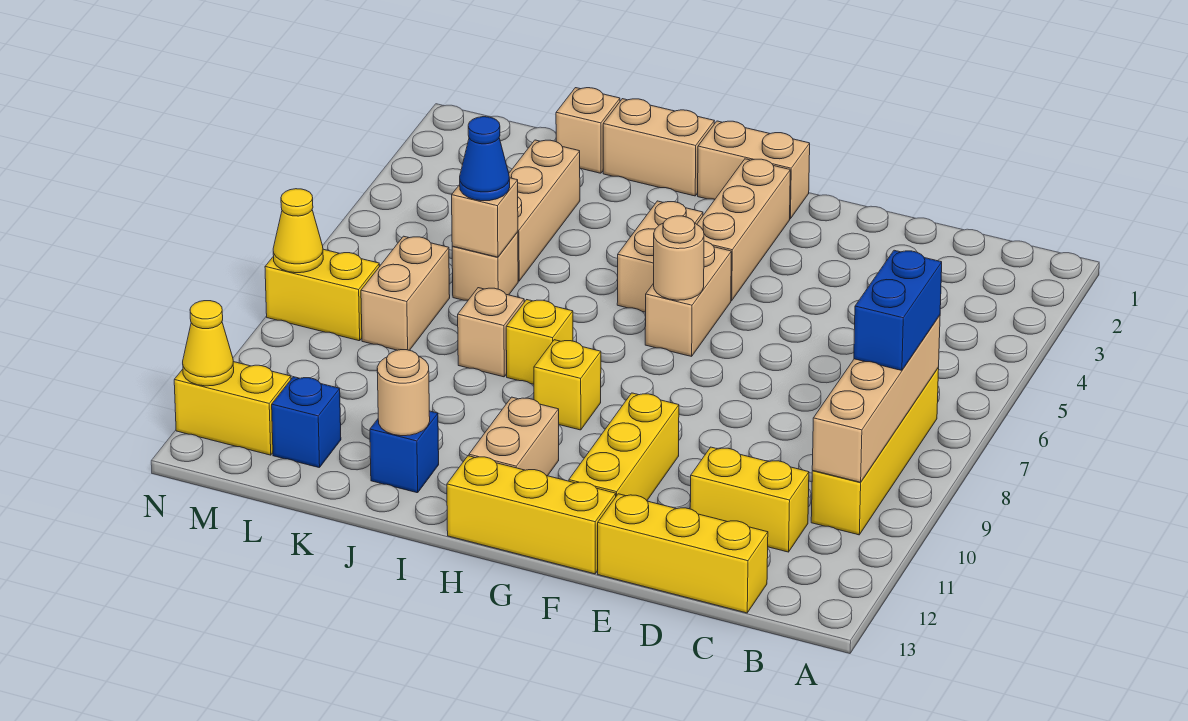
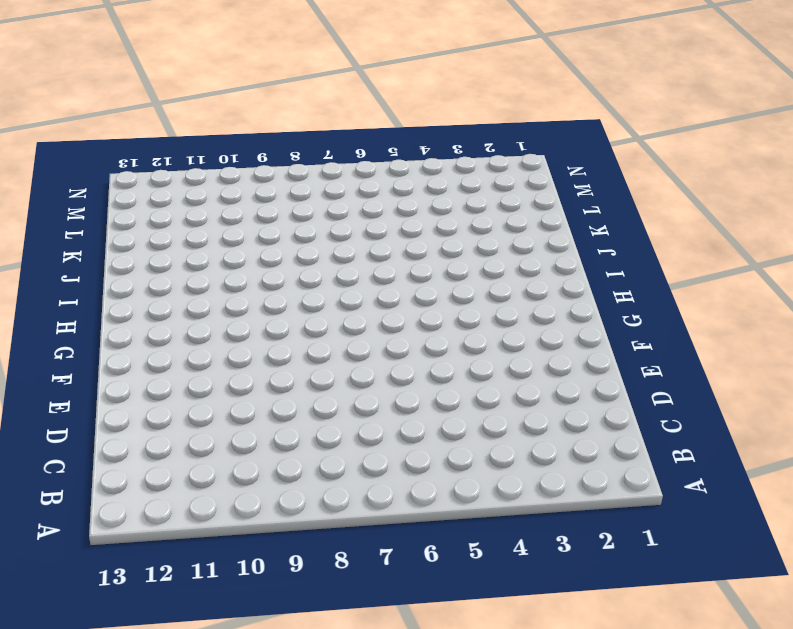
none -> yellow 1x4 brick [811,368,939,535]
none -> yellow 1x2 brick [690,447,809,552]
none -> yellow 1x3 brick [598,494,768,613]
none -> yellow 1x3 brick [569,393,679,500]

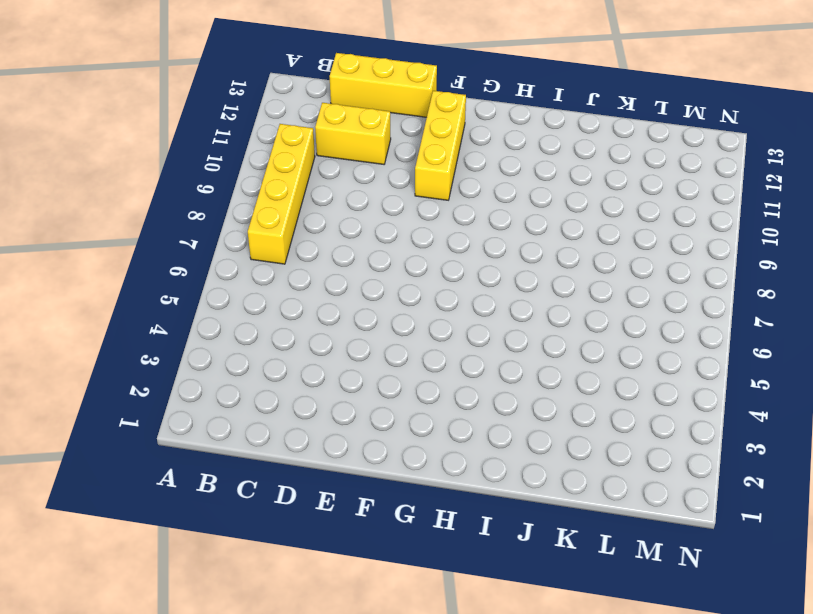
none -> yellow 1x3 brick [447,456,616,574]
none -> tan 1x2 brick [698,121,810,219]
none -> tan 1x3 brick [697,159,790,301]
none -> tan 1x2 brick [645,241,731,356]

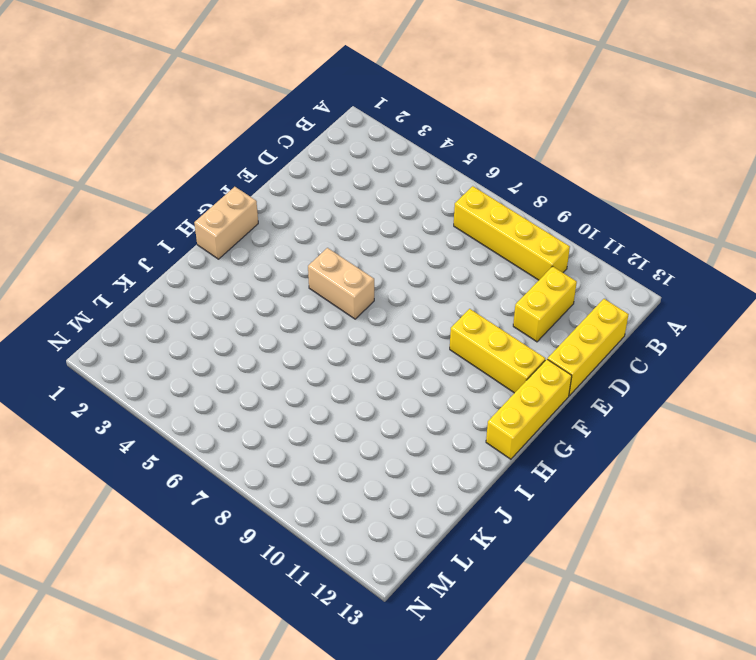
none -> tan 1x3 brick [697,159,790,301]
none -> tan 1x2 brick [617,201,703,312]
none -> yellow 1x1 brick [534,340,601,430]
none -> tan 1x2 brick [469,397,559,476]

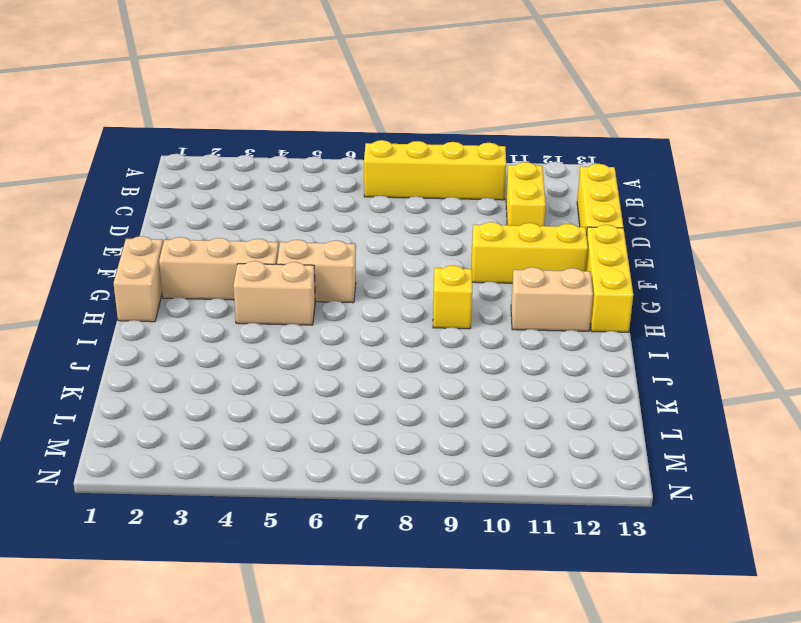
none -> tan 1x2 brick [603,99,714,196]
none -> yellow 1x1 brick [506,300,573,384]
none -> tan 1x1 brick [458,288,524,377]
none -> blue 1x1 brick [370,411,439,493]

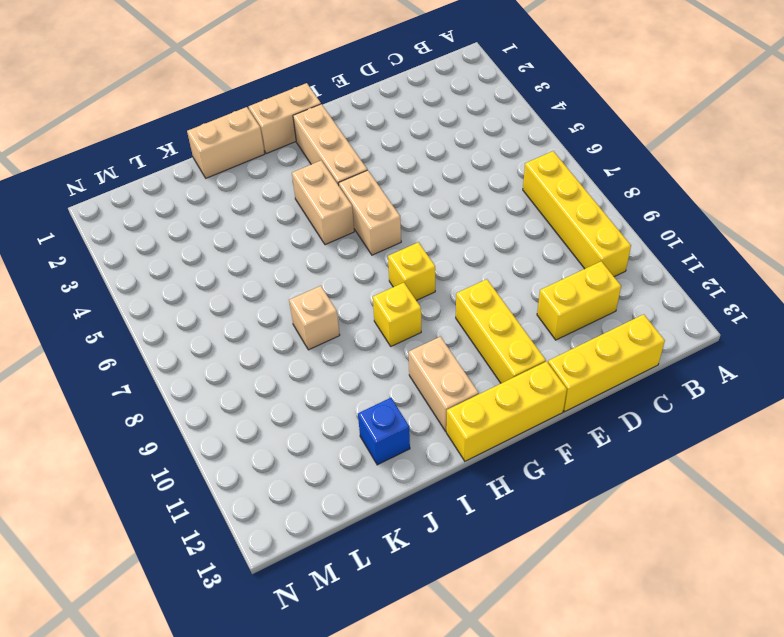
yellow 1x1 brick [388,242,435,301] -> yellow 1x1 brick moved to [506,300,573,384]
none -> tan 1x1 brick [556,88,620,173]
none -> tan 1x3 brick [509,140,580,281]
none -> tan 1x1 brick [452,232,518,300]
none -> tan 1x2 brick [361,236,450,350]

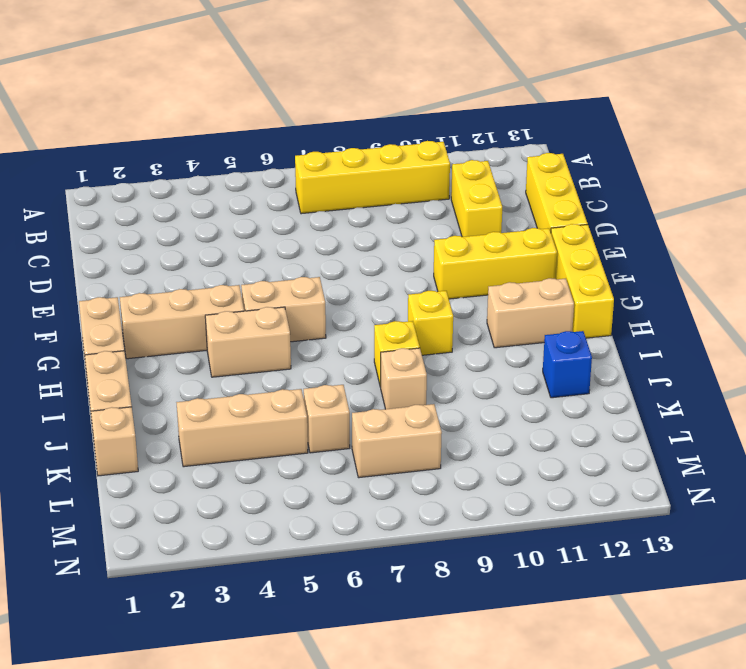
none -> blue 1x1 brick [272,377,341,468]
none -> yellow 1x2 brick [265,249,380,341]
none -> yellow 1x2 brick [174,362,291,455]
none -> tan 1x4 brick [812,316,940,482]

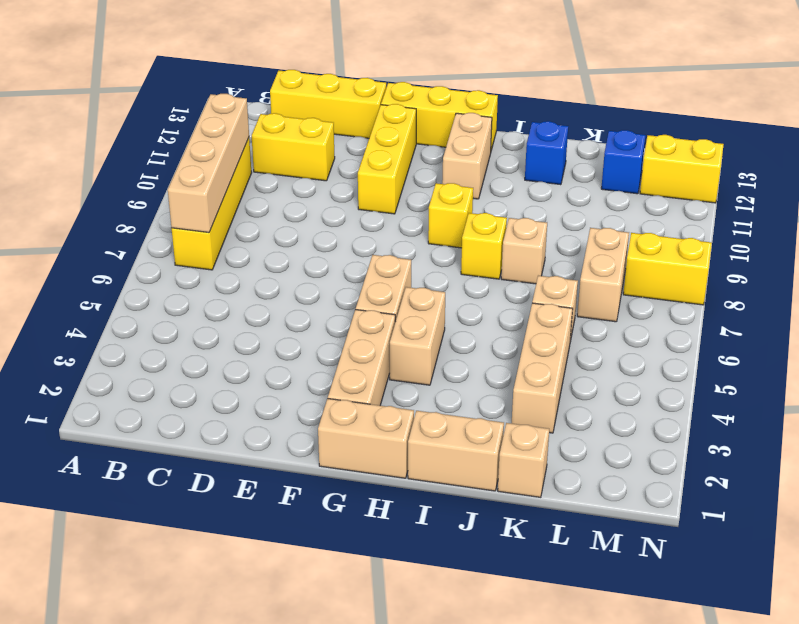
none -> tan 1x1 round brick [654,216,704,300]
none -> tan 1x1 round brick [377,350,430,436]
none -> tan 1x1 brick [452,178,518,257]
none -> yellow 1x1 cone [273,189,323,273]

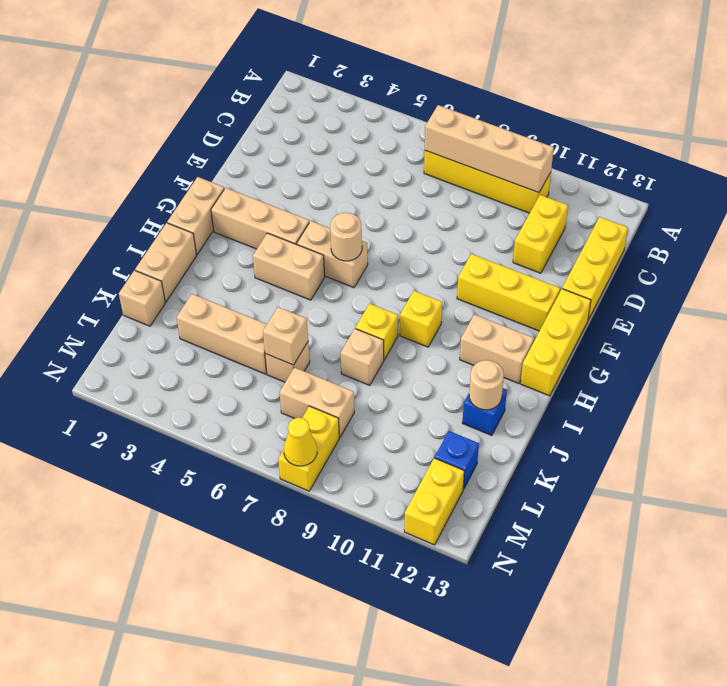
none -> yellow 1x1 cone [183,301,234,386]
none -> blue 1x2 brick [854,250,942,370]
none -> blue 1x1 cone [460,117,510,201]

